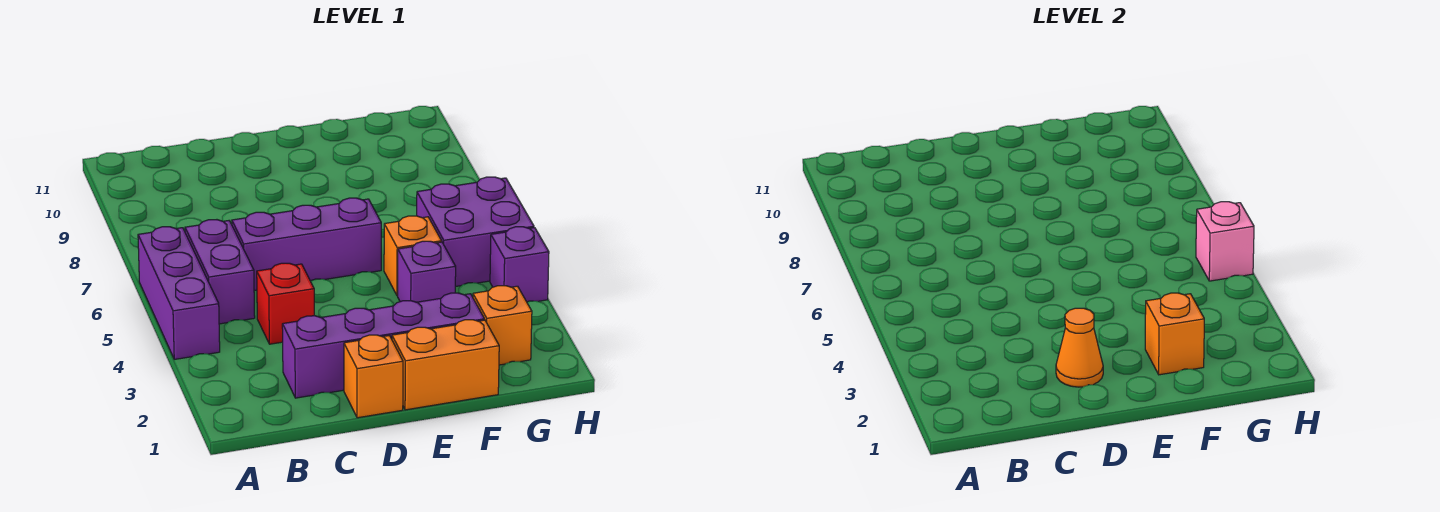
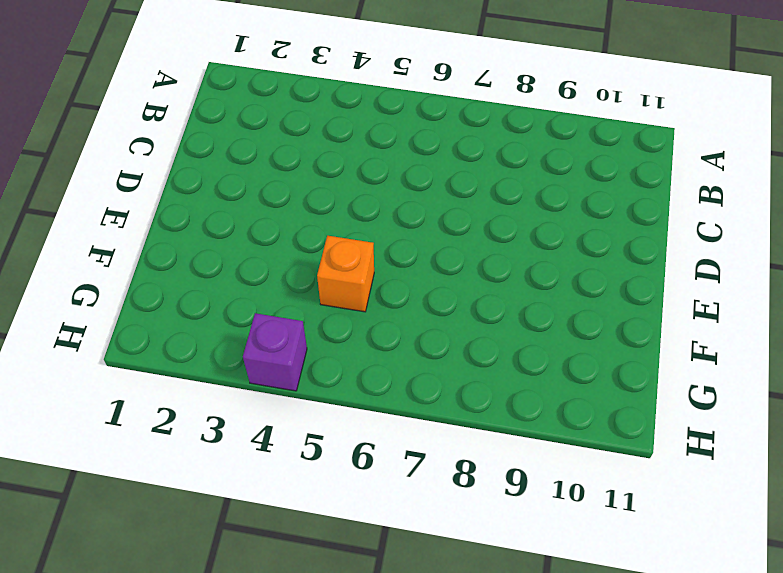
none -> purple 1x3 brick [138,227,220,359]
none -> purple 1x2 brick [185,220,255,324]
none -> purple 1x4 brick [282,293,484,398]

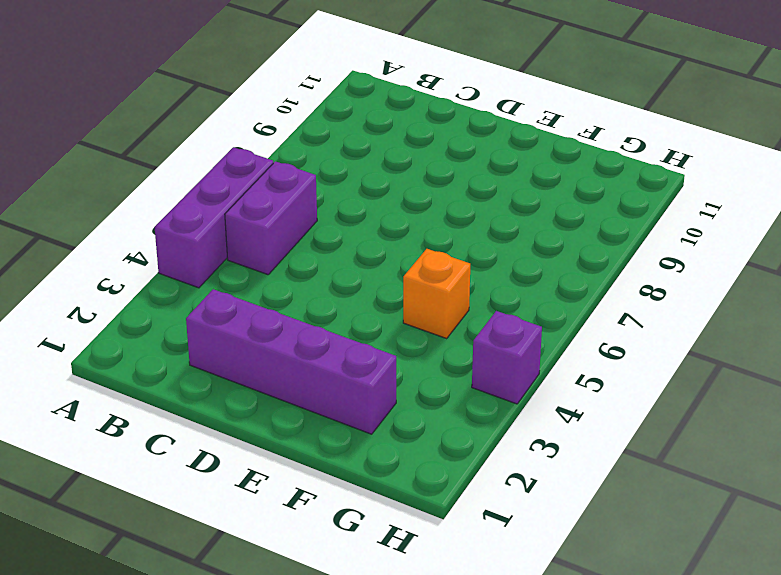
none -> red 1x1 brick [257,263,314,344]
none -> purple 1x3 brick [232,198,381,291]
none -> orange 1x1 brick [344,335,403,418]

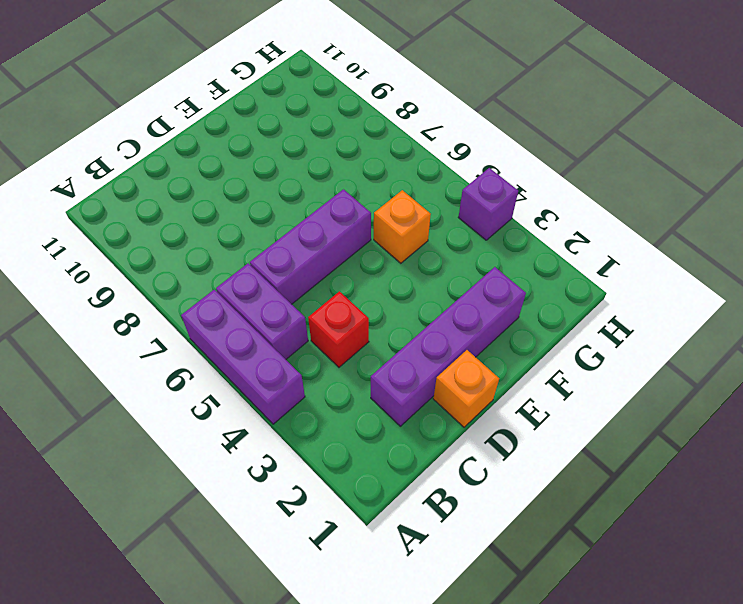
none -> orange 1x2 brick [392,320,499,410]
none -> purple 1x1 brick [398,241,456,302]
none -> orange 1x1 brick [473,286,532,365]

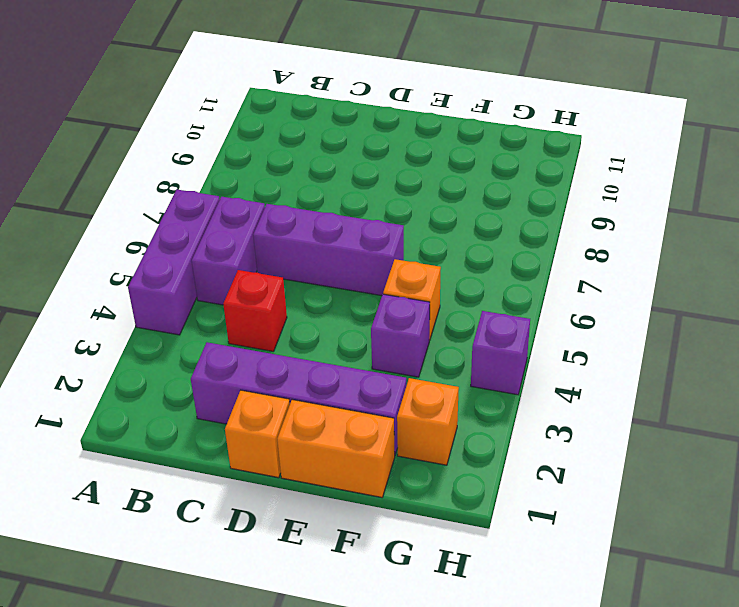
none -> purple 2x2 brick [417,177,534,287]
none -> orange 1x1 cone [1056,308,1103,387]
none -> orange 1x1 brick [1145,293,1204,375]

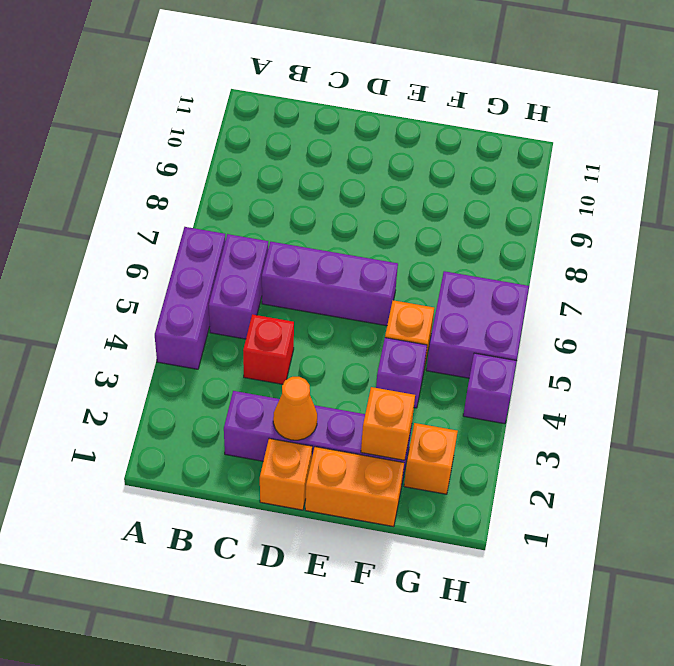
none -> pink 1x1 brick [1196,202,1254,281]

